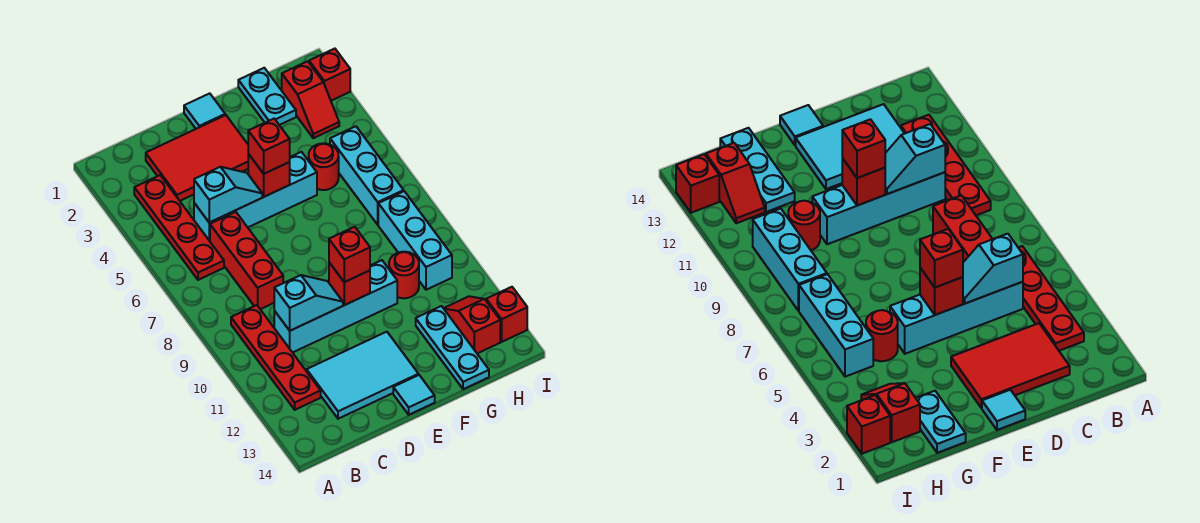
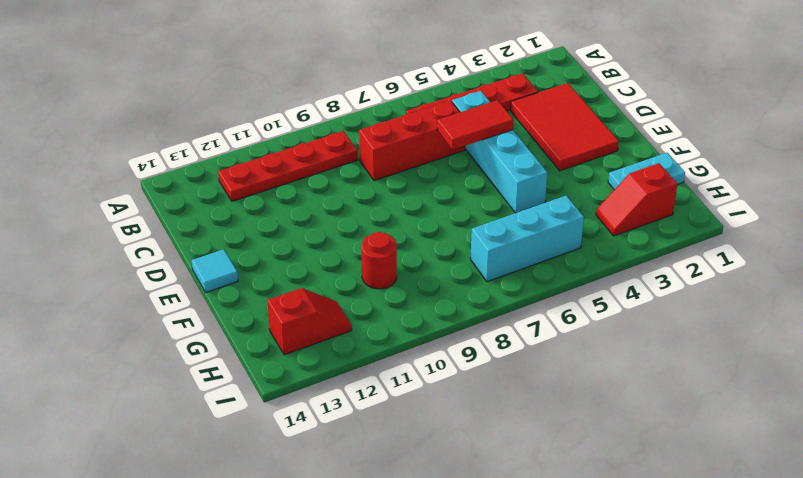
red 1x2 tile [437,100,514,150] -> cyan 1x2 slope [194,167,262,223]
none -> cyan 1x4 brick [274,260,397,353]
none -> cyan 2x3 tile [307,332,418,419]
none -> cyan 1x1 tile [184,93,225,129]

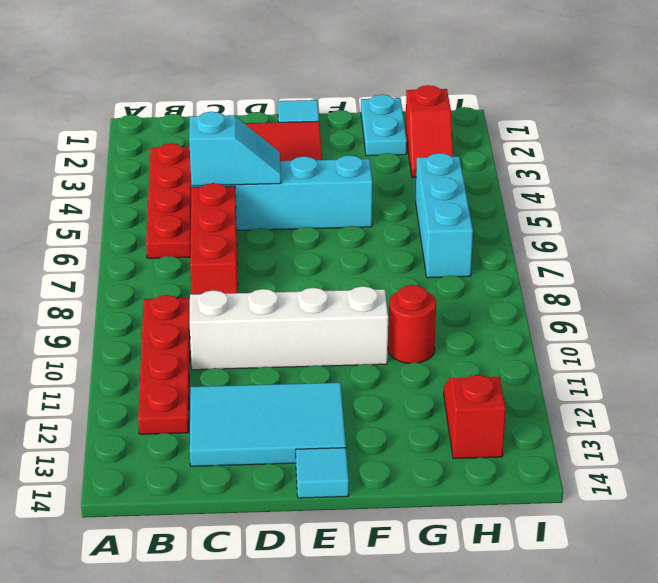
white 1x4 brick [189,286,388,370] -> cyan 1x4 brick [274,260,397,353]
none -> red 1x1 round brick [309,143,339,190]
none -> cyan 1x3 plate [416,306,489,389]
none -> cyan 1x3 brick [378,191,452,290]

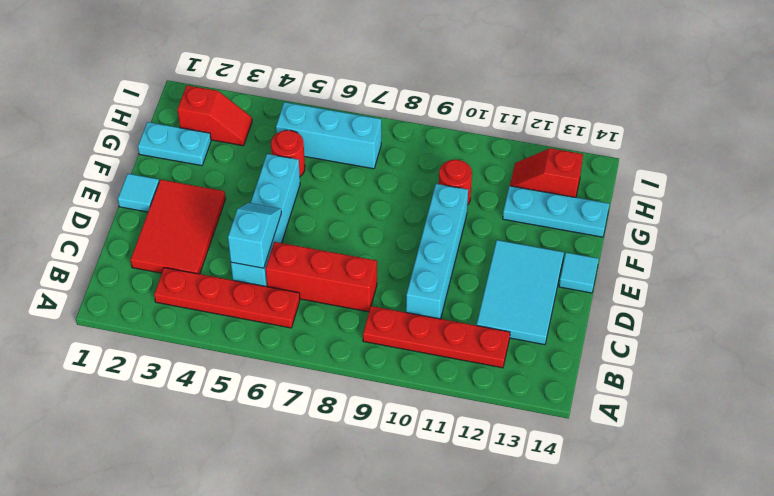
none -> cyan 1x3 brick [378,191,452,290]
none -> red 1x1 brick [309,49,350,101]
none -> red 1x1 brick [486,287,527,342]

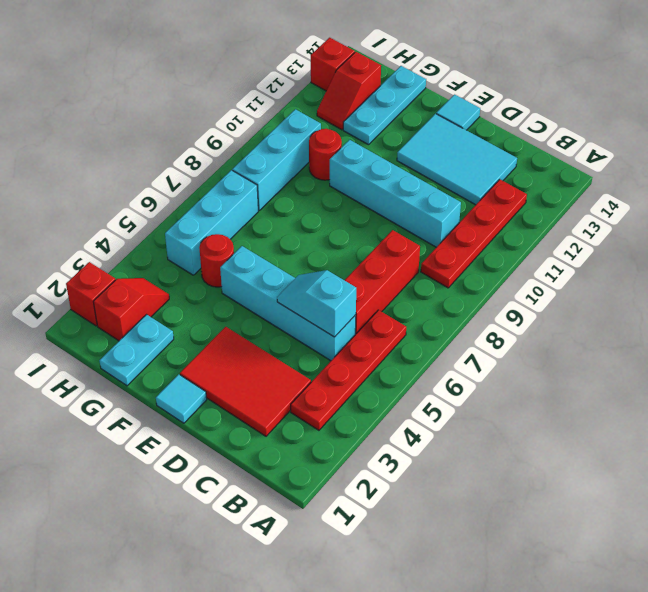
none -> cyan 1x2 slope [274,275,343,331]
none -> red 1x1 brick [248,154,290,197]
none -> red 1x1 brick [329,263,370,305]

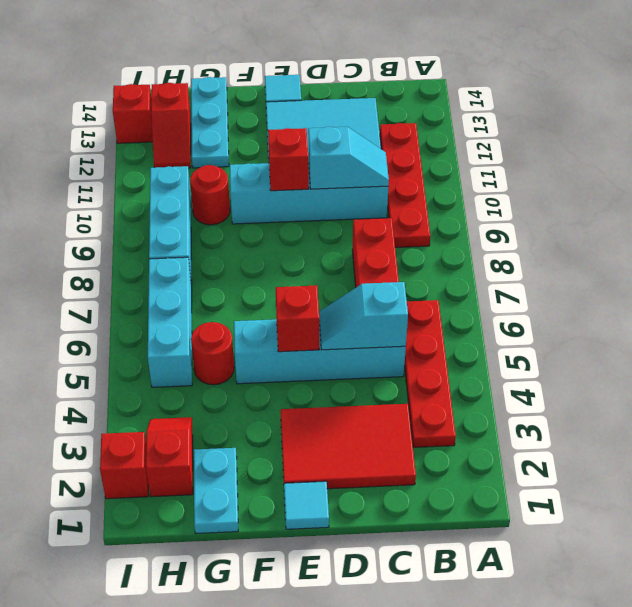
cyan 1x2 slope [308,127,389,189] -> cyan 1x2 slope turned to [274,275,343,331]
none -> red 1x1 brick [248,119,290,174]
none -> red 1x1 brick [329,227,370,282]

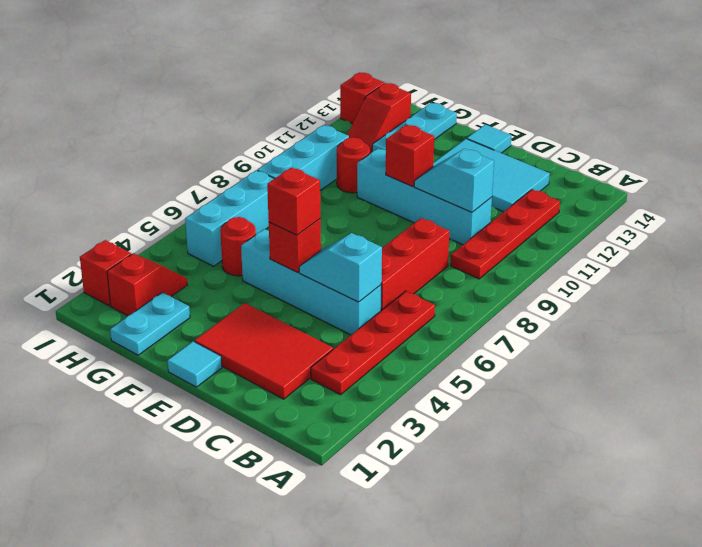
none -> red 1x1 brick [329,227,370,282]

